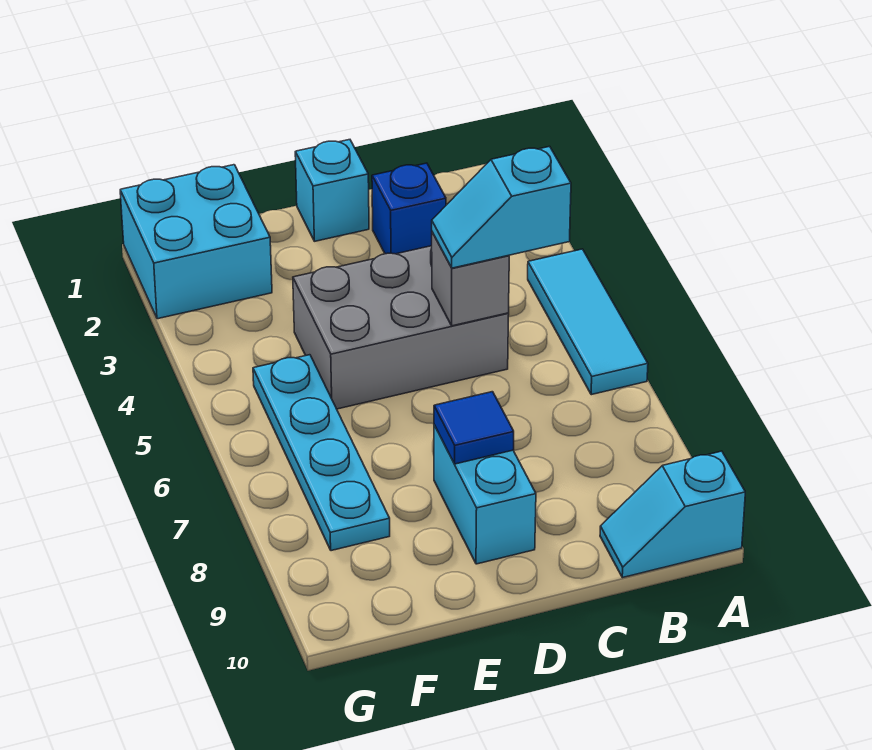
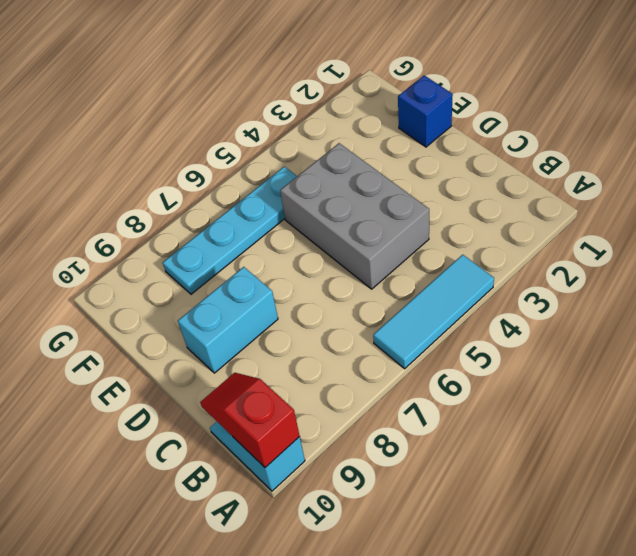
red 1x2 slope [200,373,300,467] -> none
blue 1x1 brick [398,75,453,147] -> blue 1x1 brick moved to [372,163,446,254]
none -> cyan 1x1 brick [295,140,369,241]
none -> cyan 2x2 brick [120,165,272,319]

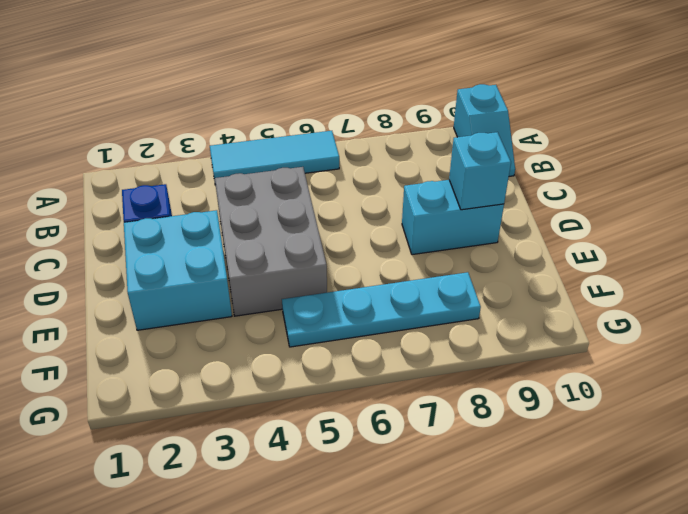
cyan 2x2 brick [124,210,232,330] -> cyan 2x2 brick moved to [120,165,272,319]
cyan 1x1 brick [449,132,511,210] -> cyan 1x1 brick moved to [295,140,369,241]
none -> grey 1x1 brick [432,232,509,326]
none -> blue 1x1 tile [434,392,514,464]

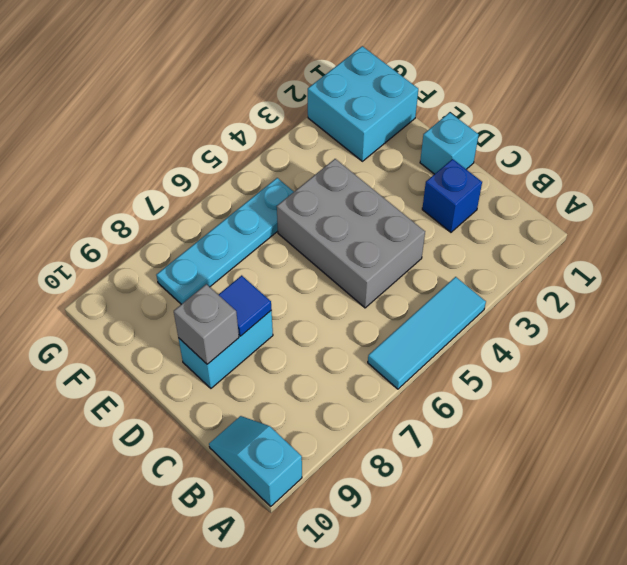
grey 1x1 brick [174,284,239,364] -> grey 1x1 brick moved to [432,232,509,326]
none -> cyan 1x2 slope [432,146,571,268]

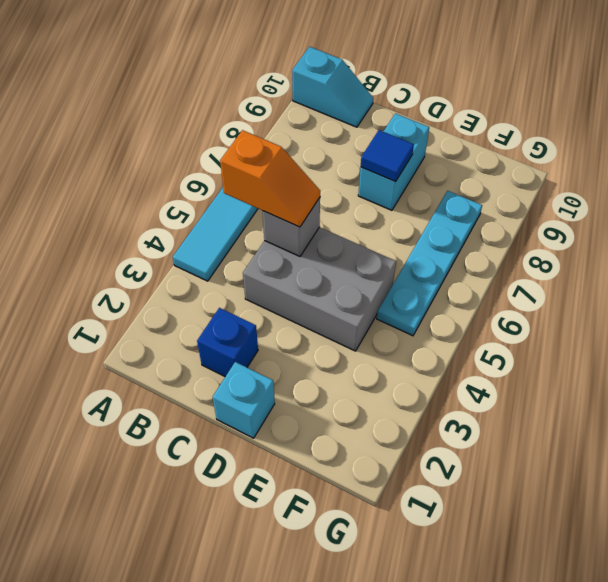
orange 1x2 slope [220,130,320,227] -> cyan 1x2 slope [432,146,571,268]
none -> cyan 2x2 brick [120,165,272,319]

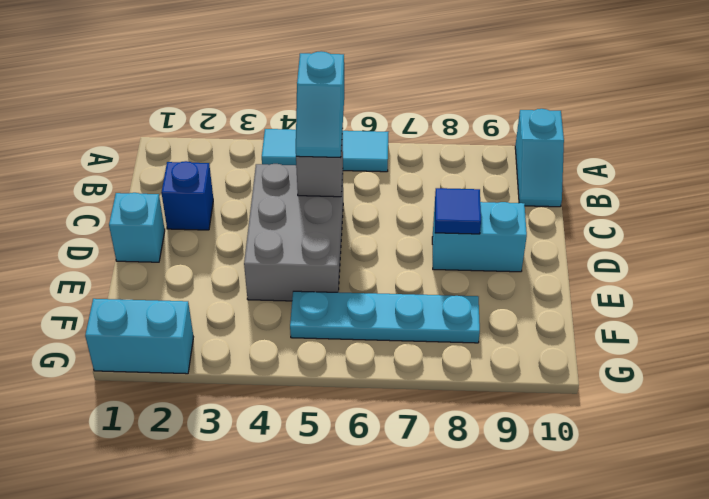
cyan 1x2 brick [85,299,193,374] -> cyan 2x2 brick [120,165,272,319]

